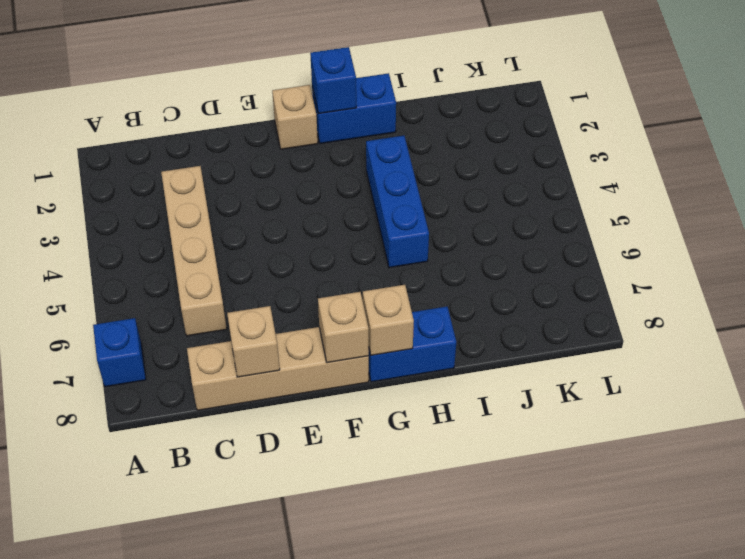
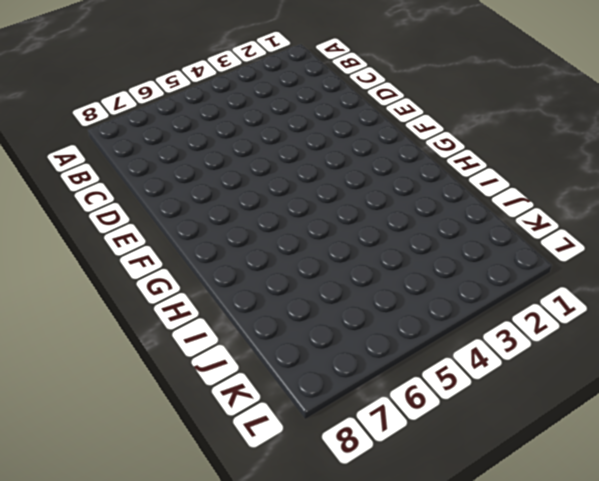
none -> blue 1x1 brick [93,318,146,387]
none -> tan 1x4 brick [161,166,227,336]

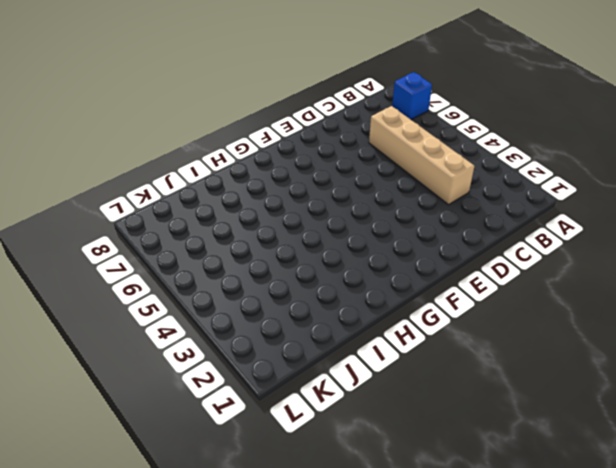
none -> tan 1x4 brick [187,327,369,410]
none -> tan 1x1 brick [272,85,318,149]

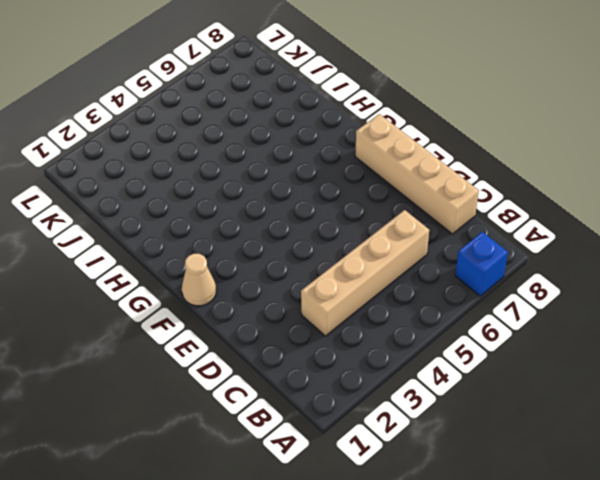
tan 1x1 cone [182,254,216,306] -> tan 1x1 brick [272,85,318,149]
none -> blue 1x2 brick [312,73,396,144]
none -> blue 1x2 brick [369,307,456,382]

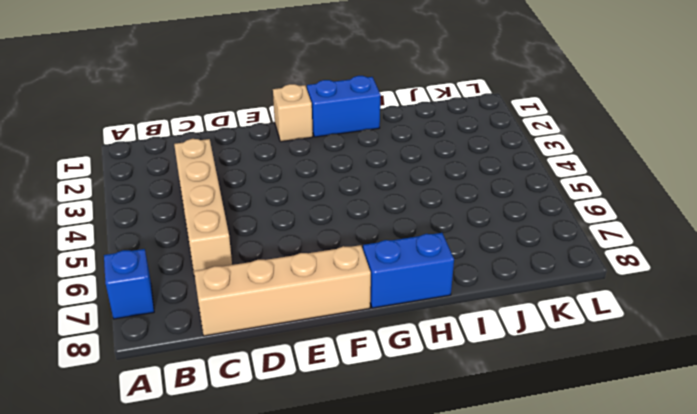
none -> blue 1x3 brick [366,136,429,268]
none -> tan 1x1 brick [227,306,280,377]

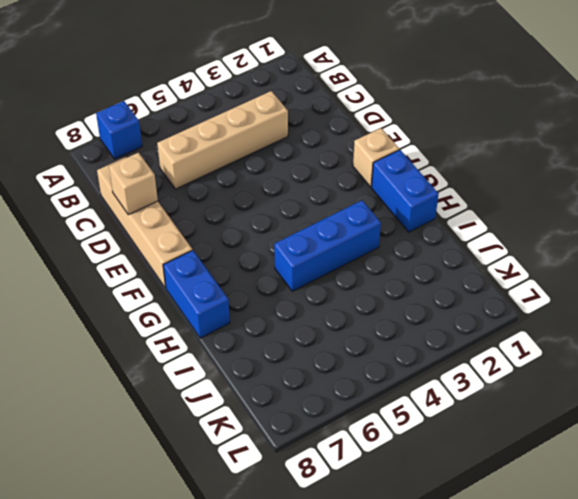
none -> tan 1x1 brick [318,292,369,363]
none -> blue 1x1 brick [310,47,356,114]

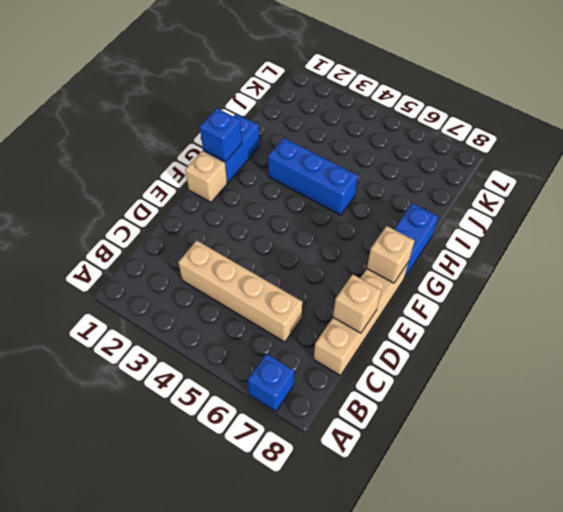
none -> tan 1x1 brick [363,285,414,355]

